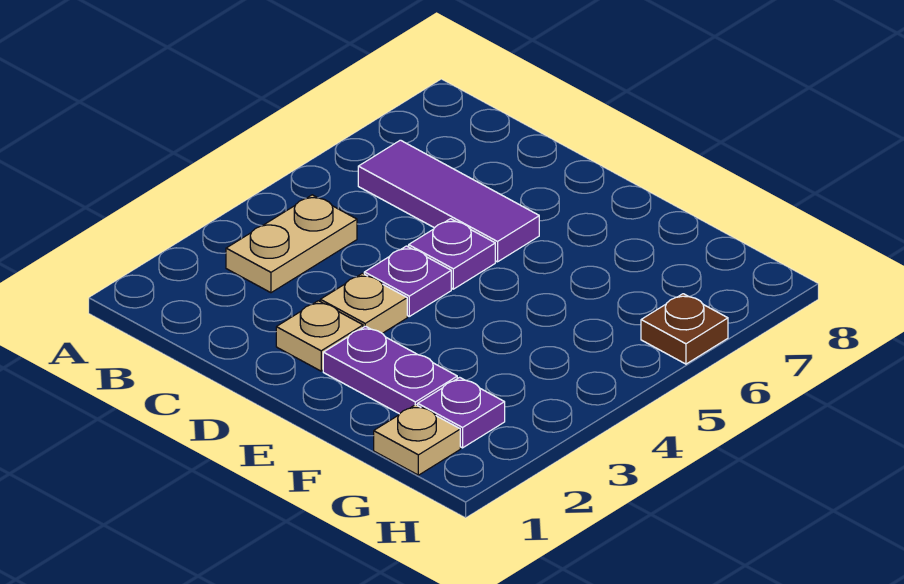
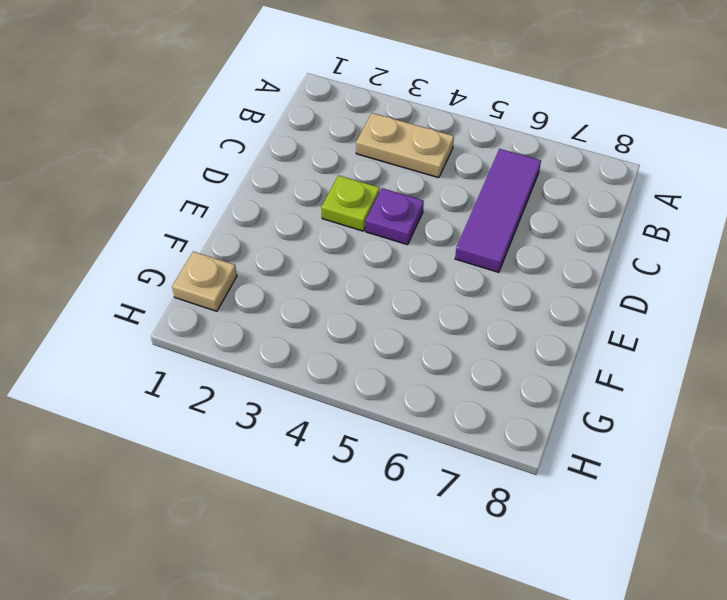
lime 1x1 plate [321,175,380,231] -> tan 1x1 plate [320,273,407,333]
none -> tan 1x1 plate [276,301,363,371]
none -> purple 1x1 plate [409,219,495,289]

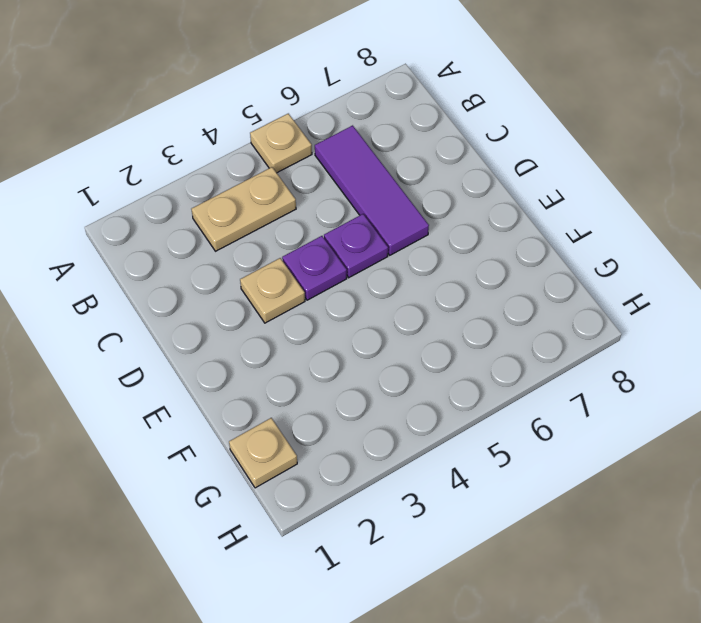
tan 1x1 plate [250,114,312,173] -> tan 1x1 plate moved to [276,301,363,371]
none -> purple 1x2 plate [323,326,457,414]
none -> purple 1x1 plate [418,377,505,448]

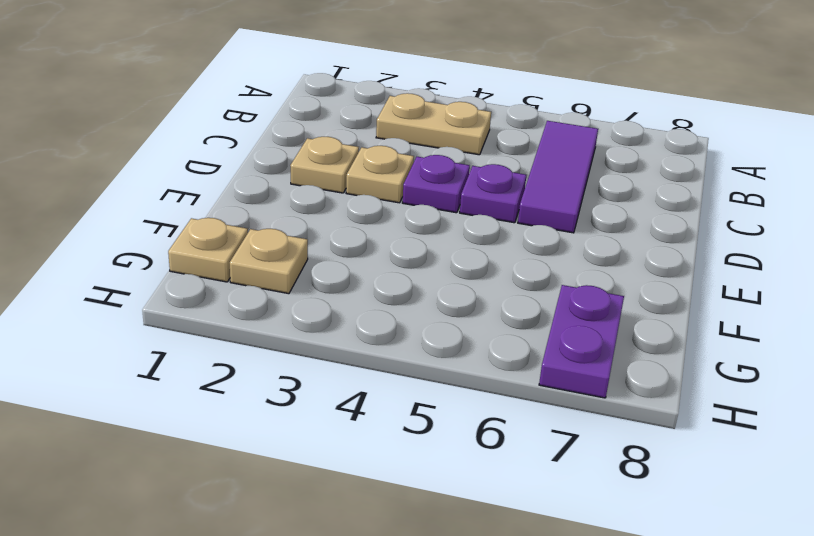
tan 1x1 plate [230,229,308,294] -> purple 1x1 plate [418,377,505,448]
purple 1x2 plate [539,285,624,398] -> purple 1x2 plate moved to [323,326,457,414]
none -> brown 1x1 plate [641,294,728,364]

